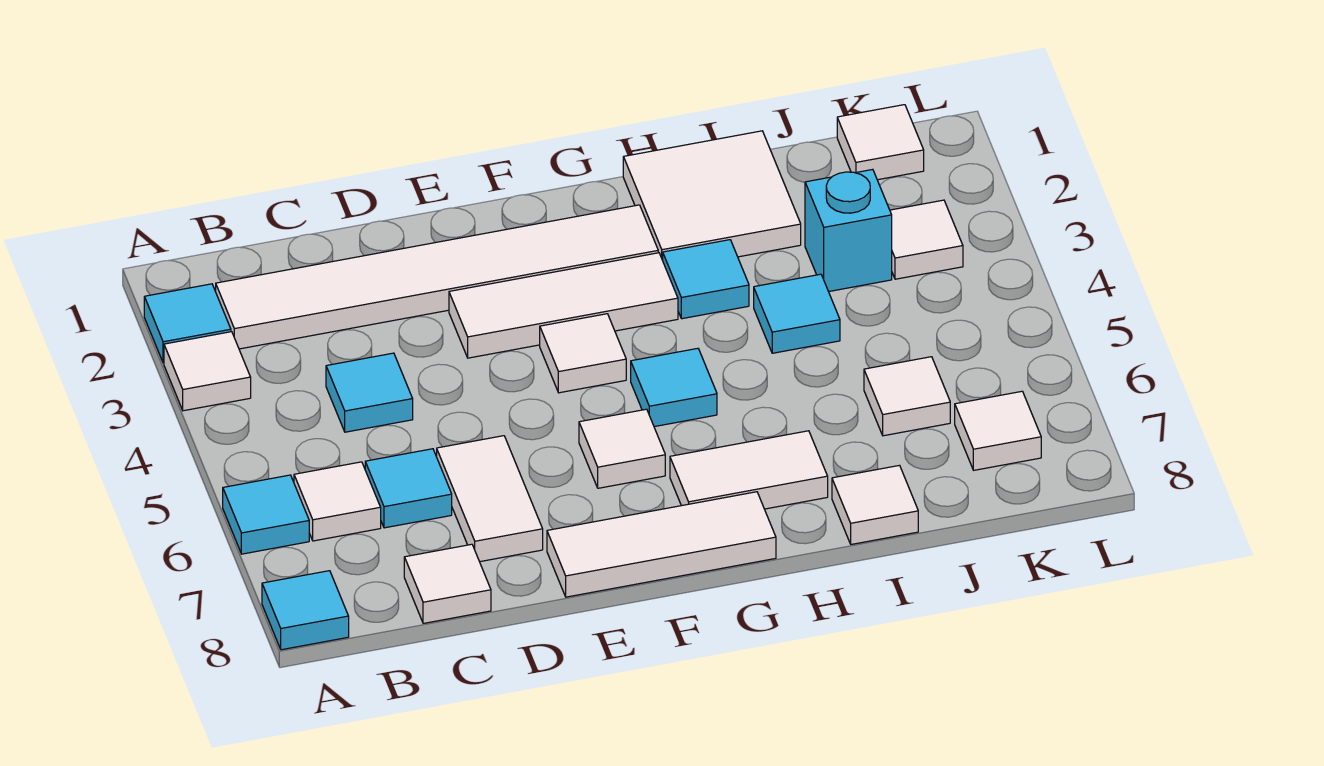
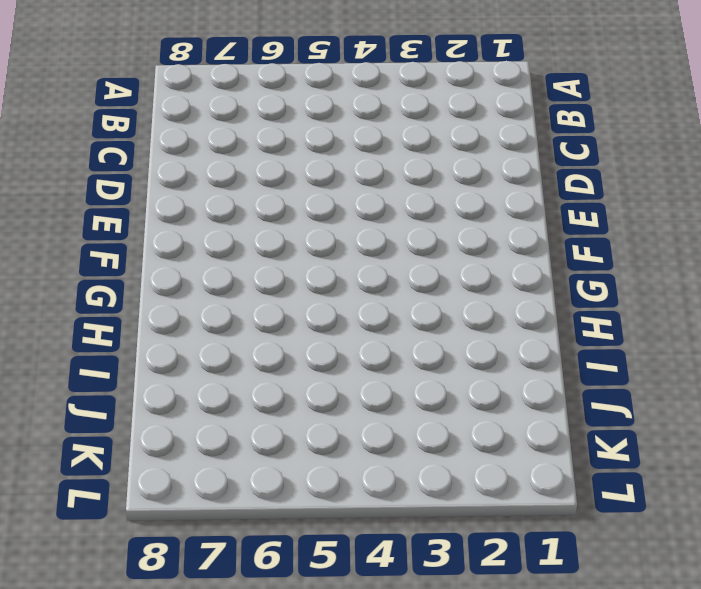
none -> cyan 1x1 tile [144,284,231,363]
none -> white 1x1 tile [164,332,251,411]
none -> cyan 1x1 tile [223,475,309,554]

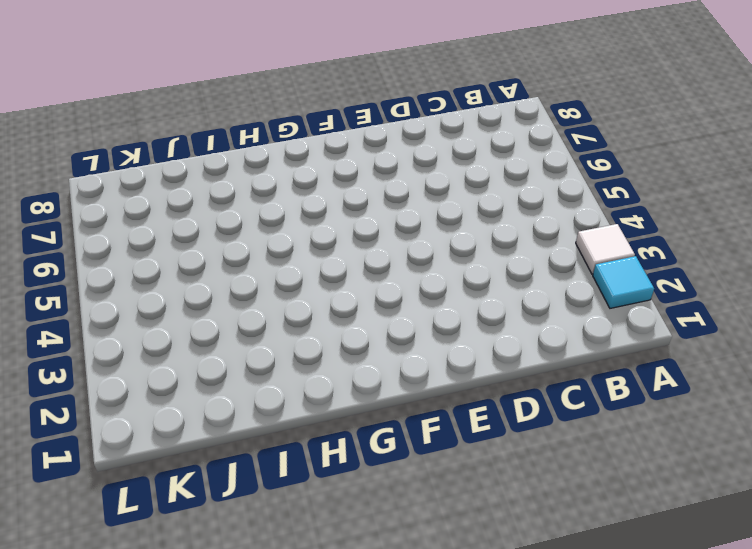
none -> cyan 1x1 tile [223,475,309,554]
none -> cyan 1x1 tile [262,571,349,650]
none -> white 1x6 tile [216,205,658,349]

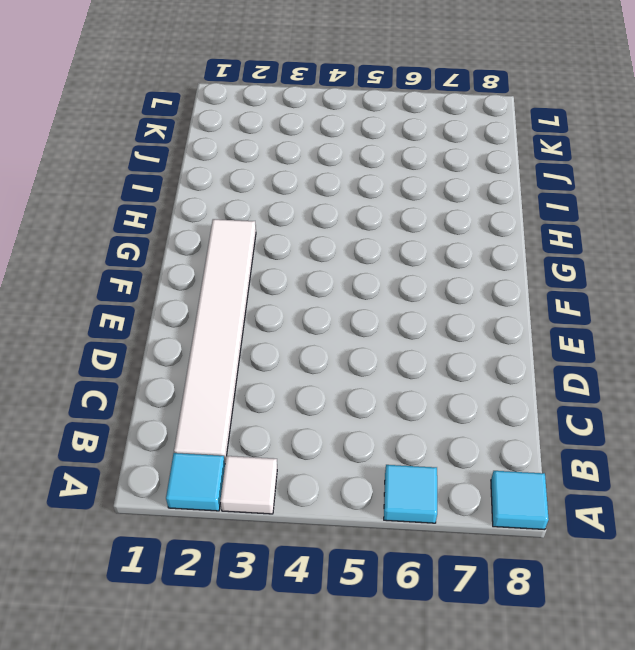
none -> white 1x1 tile [294,462,381,541]
none -> cyan 1x1 tile [326,353,413,432]
none -> cyan 1x1 tile [365,449,452,528]

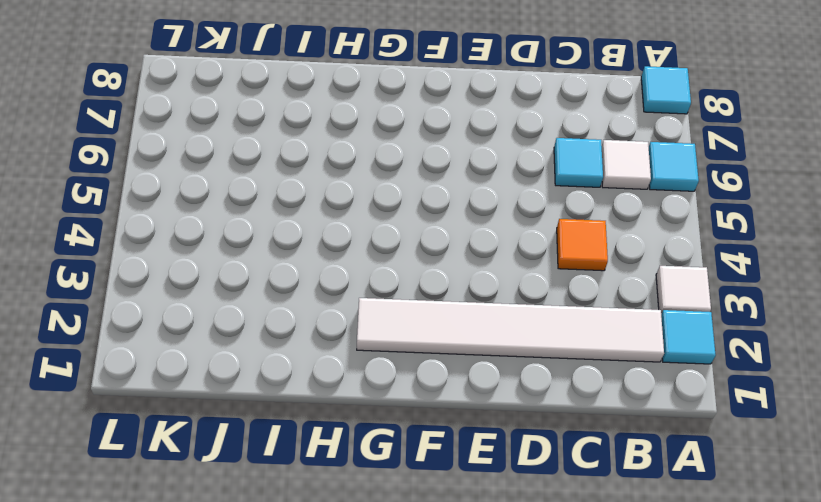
orange 1x1 tile [557,219,608,271] -> cyan 1x1 tile [326,353,413,432]
none -> white 1x1 tile [404,544,491,623]
none -> white 1x2 tile [437,436,543,562]
none -> white 1x3 tile [449,253,678,358]

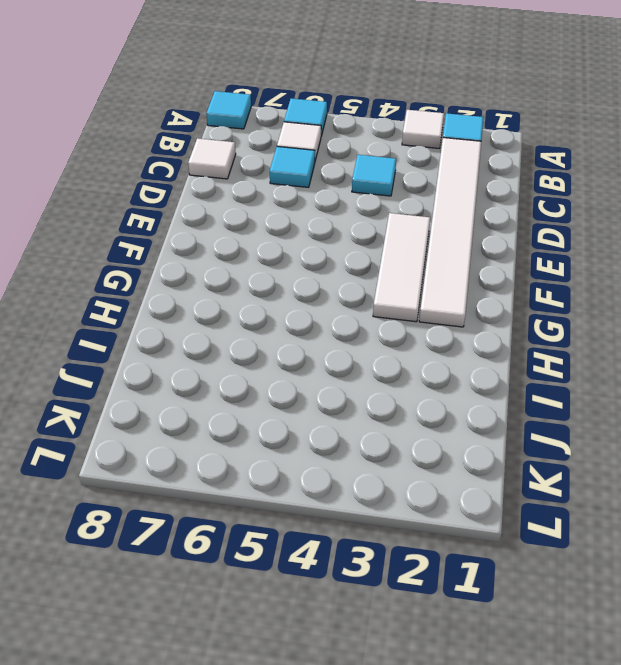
none -> white 1x2 tile [437,436,543,562]
none -> white 1x3 tile [547,492,776,597]
none -> white 1x1 tile [540,314,626,393]

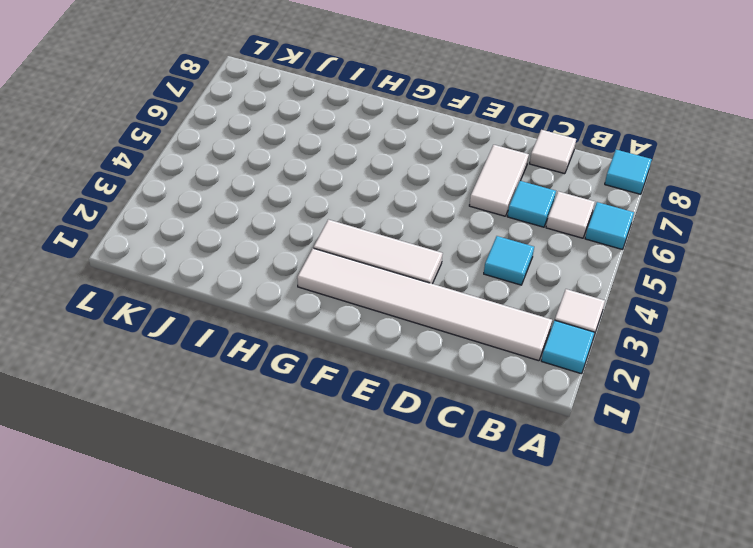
none -> white 1x3 tile [547,492,776,597]
none -> white 1x1 tile [540,314,626,393]
none -> white 1x1 tile [579,409,665,488]

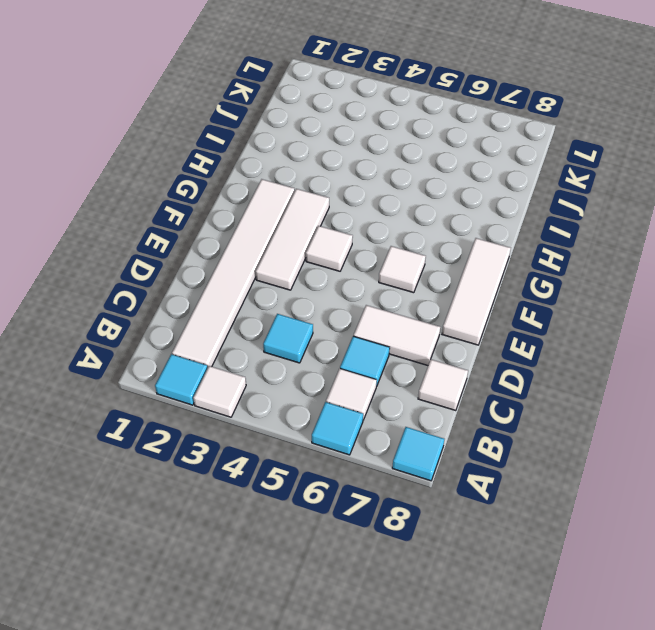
none -> cyan 1x1 tile [631,348,717,427]
none -> white 1x2 tile [670,431,828,509]
none -> white 2x2 tile [623,131,801,260]

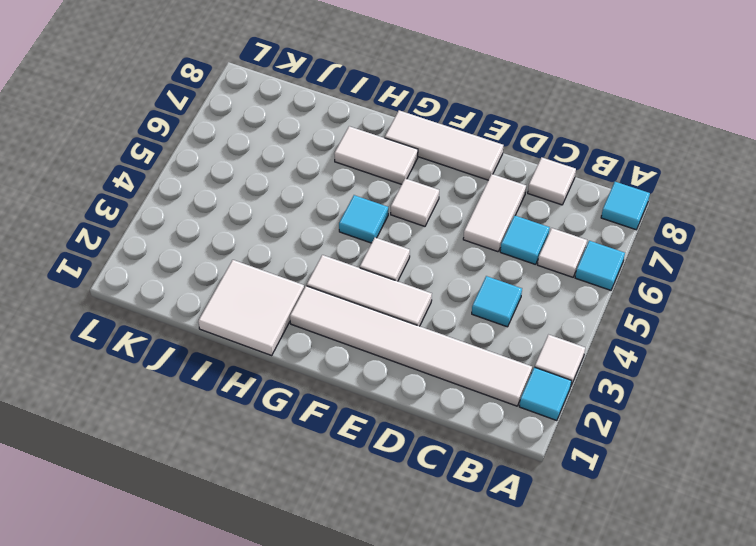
none -> cyan 1x1 tile [663,240,749,319]
none -> cyan 1x1 tile [754,274,840,353]
none -> white 1x1 tile [832,465,918,544]

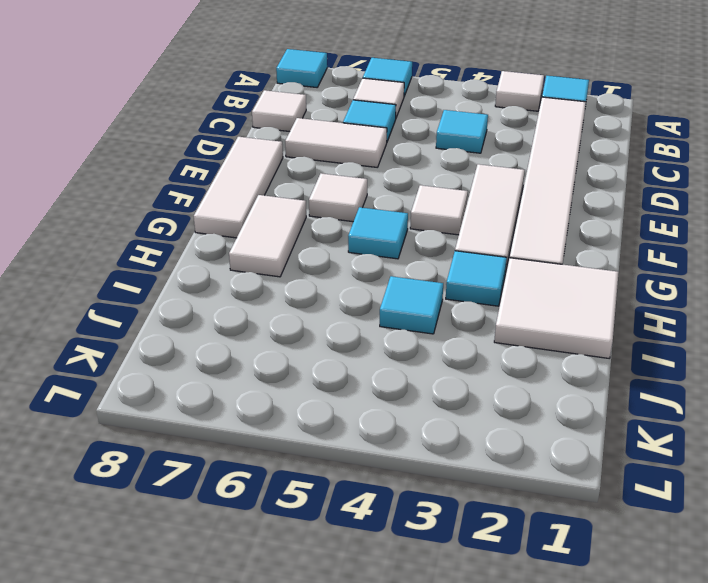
none -> white 1x1 tile [832,465,918,544]
none -> cyan 1x1 brick [805,169,892,292]
none -> white 1x1 tile [864,357,950,436]

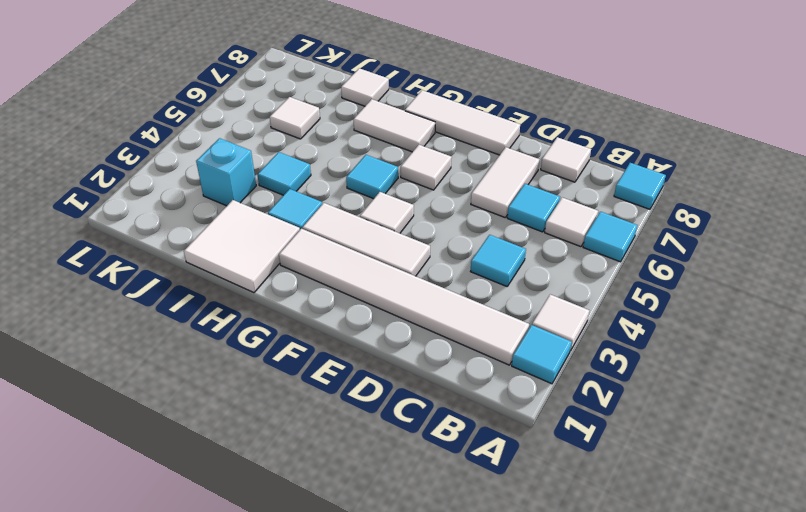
none -> white 1x1 tile [837,105,924,180]
none -> white 1x1 tile [890,200,963,279]
none -> white 1x1 tile [955,391,1041,470]

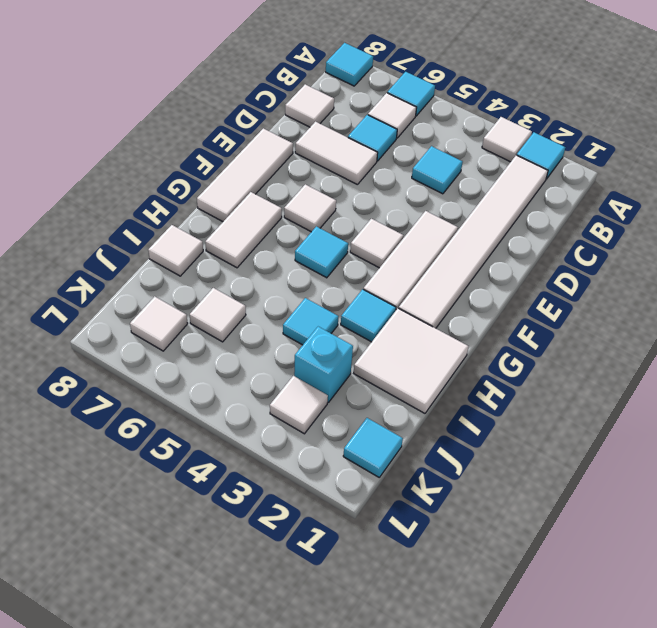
cyan 1x1 tile [343,418,403,477] -> white 1x1 tile [837,105,924,180]

